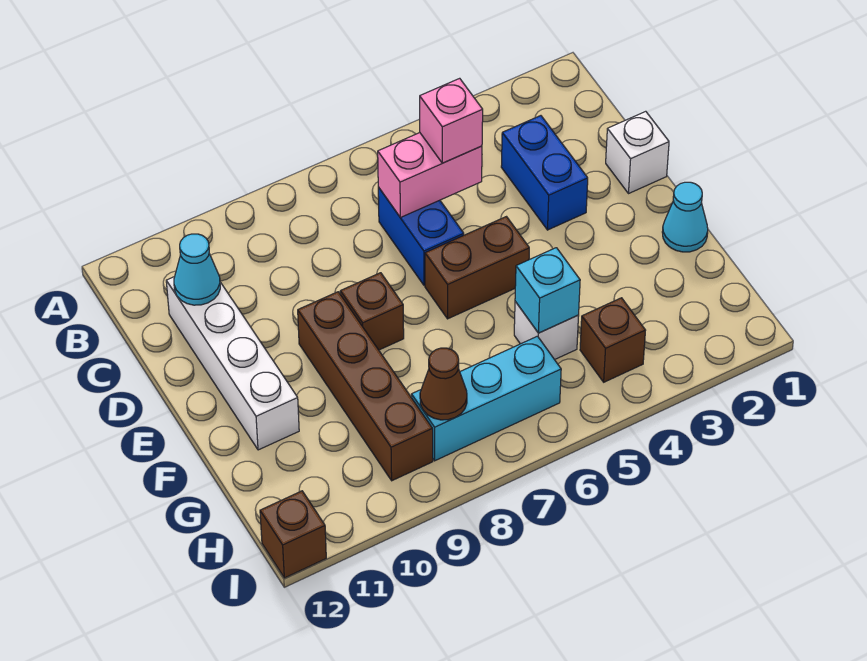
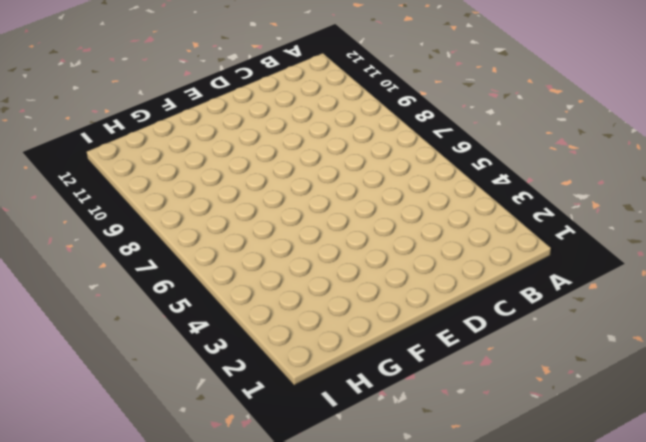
none -> blue 1x2 brick [501,116,588,230]
none -> blue 1x2 brick [378,187,464,285]
none -> white 1x4 brick [166,277,299,450]

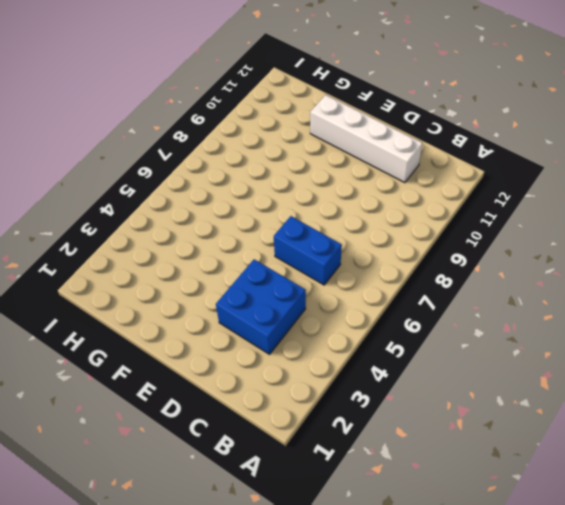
blue 2x2 brick [216,259,306,354] -> blue 1x2 brick [501,116,588,230]
none -> white 1x1 brick [606,111,669,193]
none -> brown 1x2 brick [425,217,529,319]
none -> brown 1x1 brick [340,273,404,350]

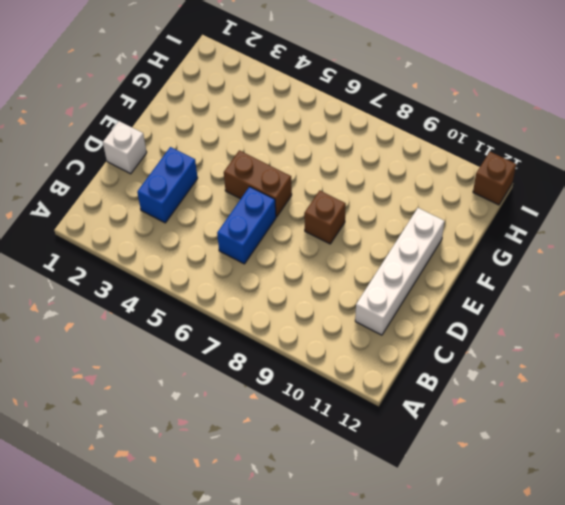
none -> brown 1x4 brick [298,292,433,481]
none -> cyan 1x1 cone [662,182,708,252]
none -> white 1x1 brick [514,301,579,360]

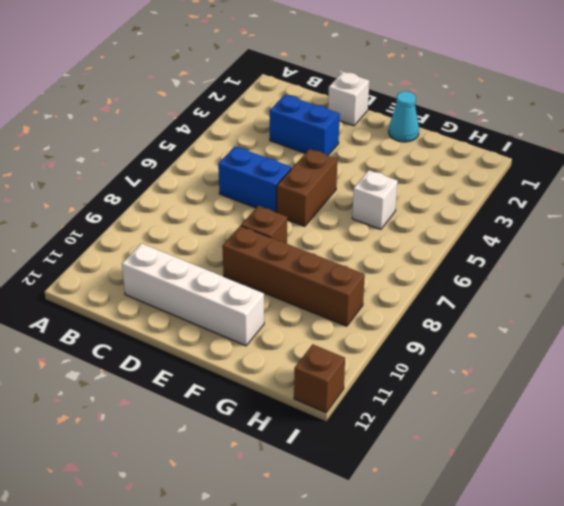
none -> brown 1x1 brick [580,298,646,382]
none -> cyan 1x3 brick [412,336,561,461]
none -> pink 1x2 brick [378,133,482,218]

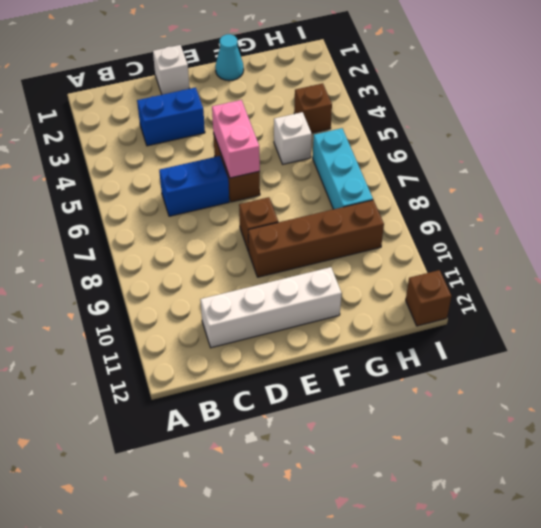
pink 1x2 brick [212,100,260,178] -> pink 1x2 brick moved to [378,133,482,218]
none -> cyan 1x1 cone [174,234,220,305]
none -> cyan 1x1 brick [515,248,580,333]
none -> brown 1x1 cone [420,348,467,420]

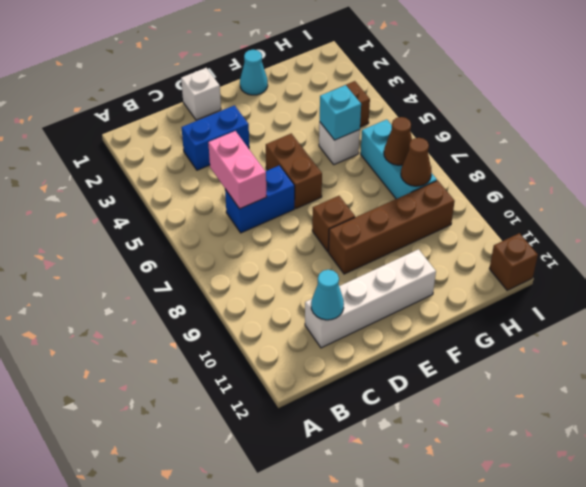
brown 1x1 cone [384,117,412,165] -> none
none -> pink 1x1 brick [420,78,483,163]

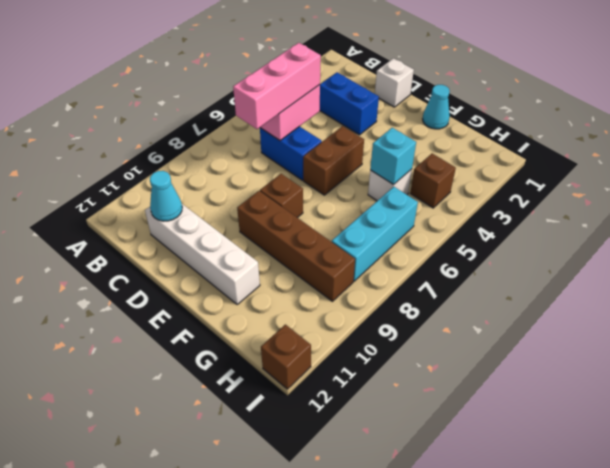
pink 1x3 brick [233,43,321,129] -> pink 1x1 brick [420,78,483,163]
none -> brown 1x1 cone [420,348,467,420]

